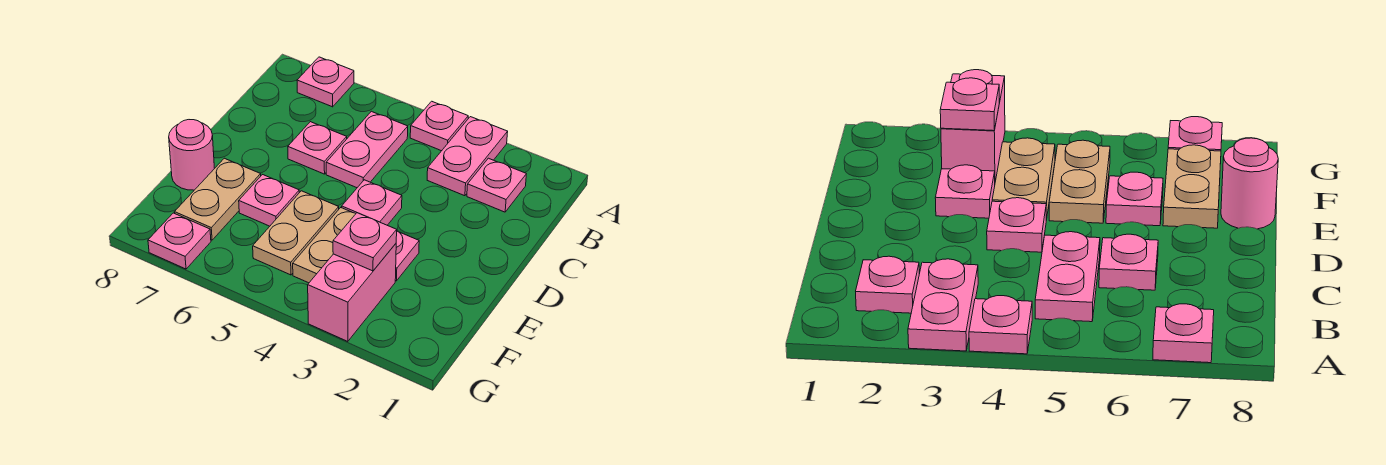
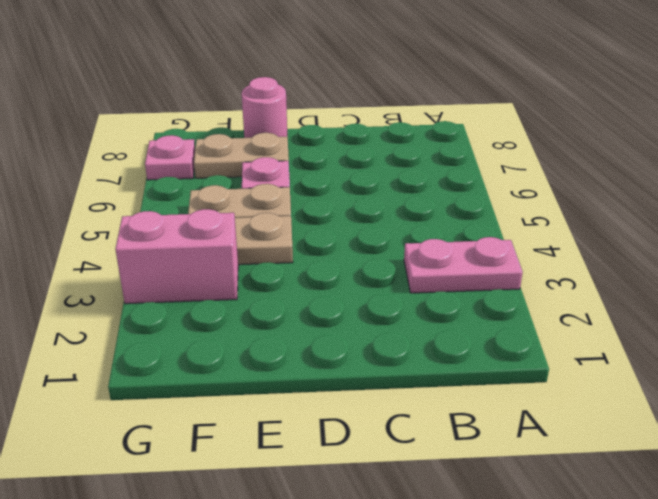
none -> pink 1x1 plate [410,101,468,151]
none -> pink 1x1 plate [297,57,354,107]
none -> pink 1x1 plate [467,158,526,212]

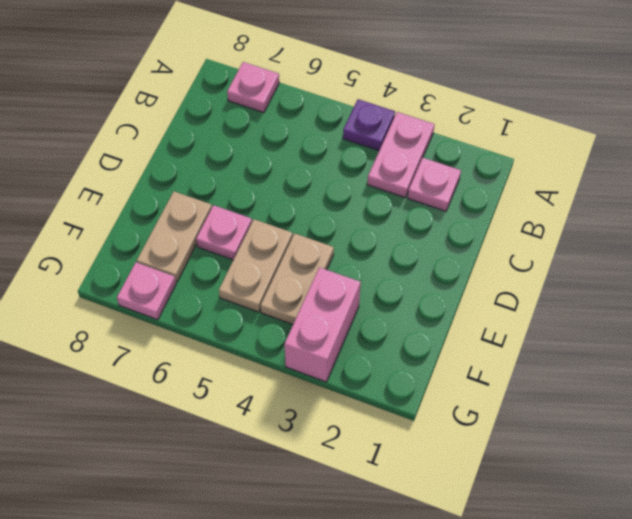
purple 1x1 plate [343,99,395,151] -> pink 1x1 plate [410,101,468,151]
none -> pink 1x2 plate [326,111,408,188]
none -> pink 1x1 plate [288,122,347,174]
none -> pink 1x1 plate [342,180,402,225]

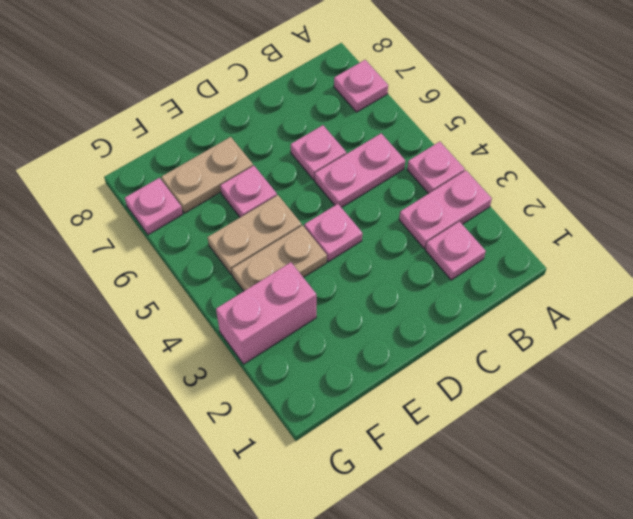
none -> pink 1x1 plate [395,231,419,281]
none -> pink 1x1 round brick [169,120,215,190]
none -> pink 1x1 plate [333,213,397,271]

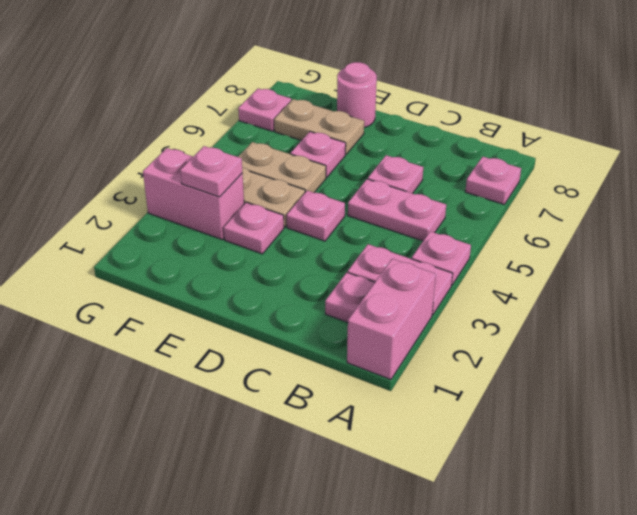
pink 1x2 brick [347,259,436,380] -> none

